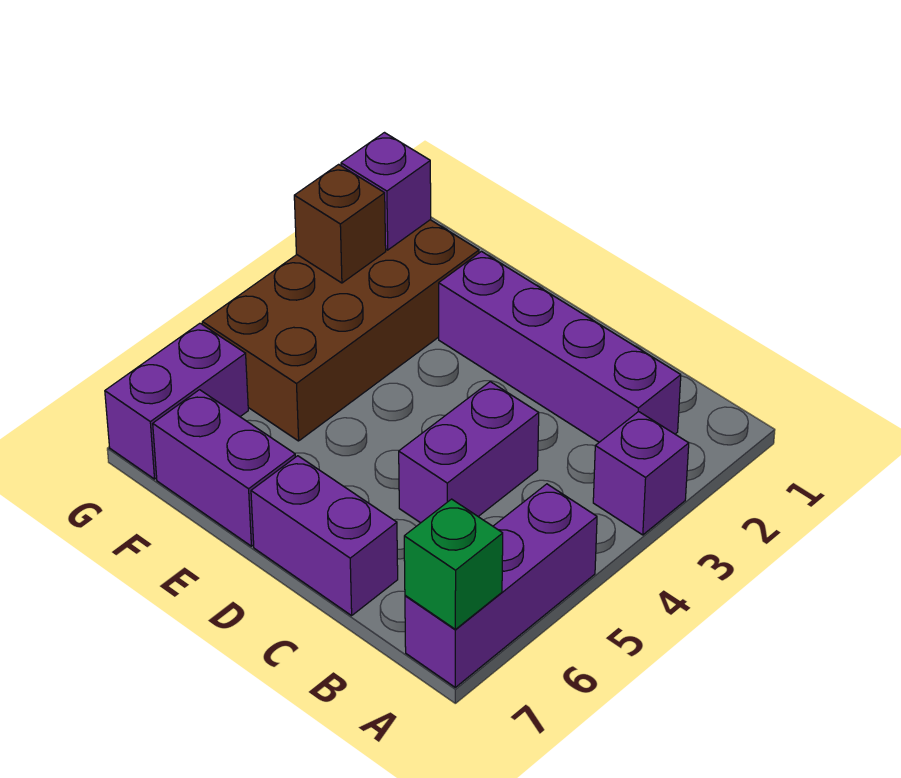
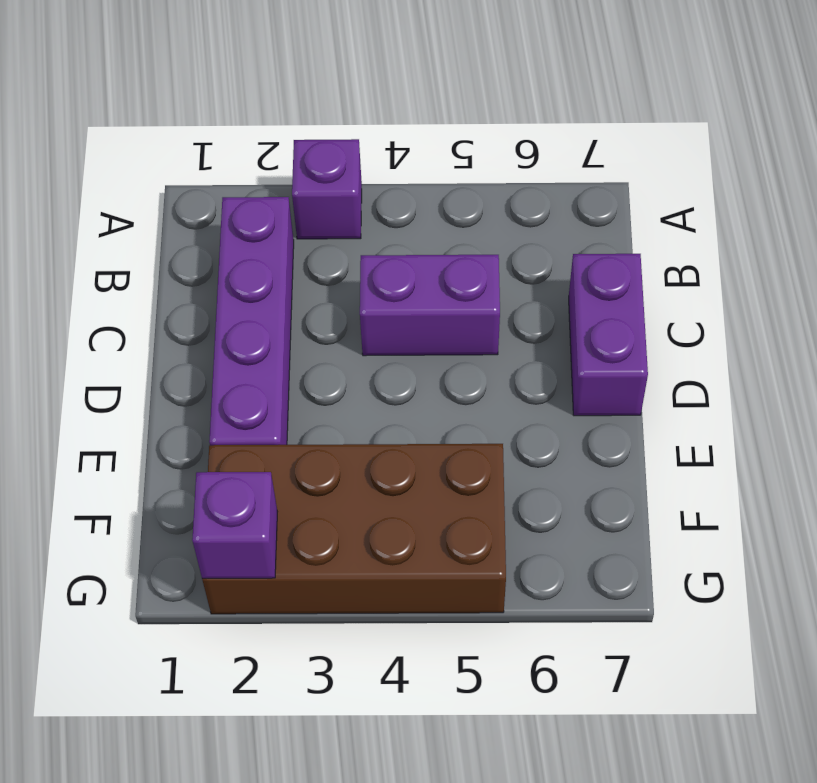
none -> purple 1x3 brick [405,484,597,687]
none -> purple 1x2 brick [153,390,295,546]

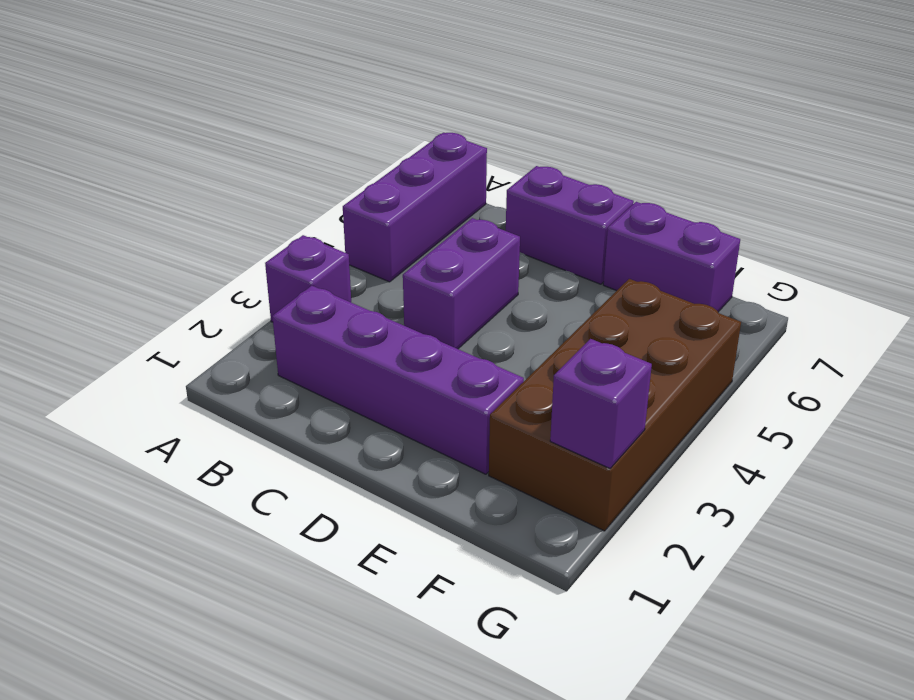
none -> purple 1x2 brick [105,323,248,479]
none -> green 1x1 brick [404,499,503,629]

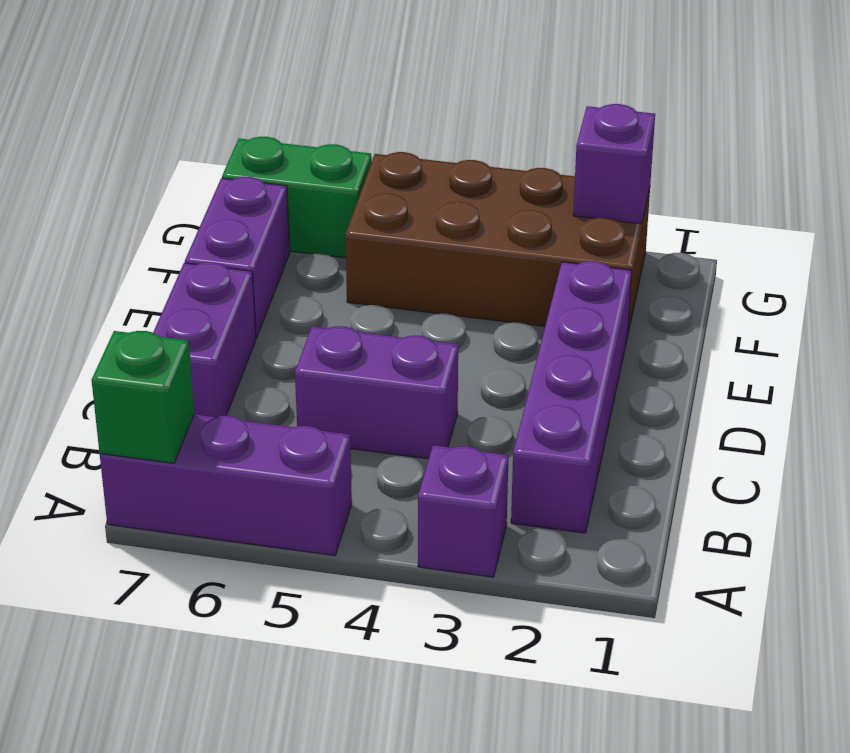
green 1x2 brick [222,137,372,258] -> purple 1x2 brick [105,323,248,479]
none -> brown 1x1 brick [294,164,386,283]

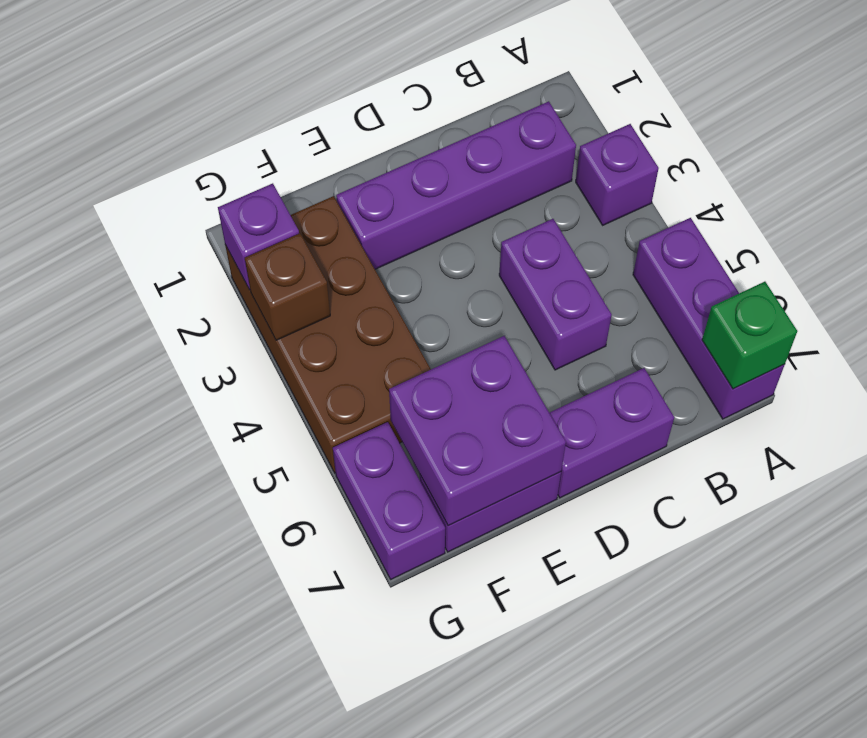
purple 2x2 brick [389,336,566,526] -> none

